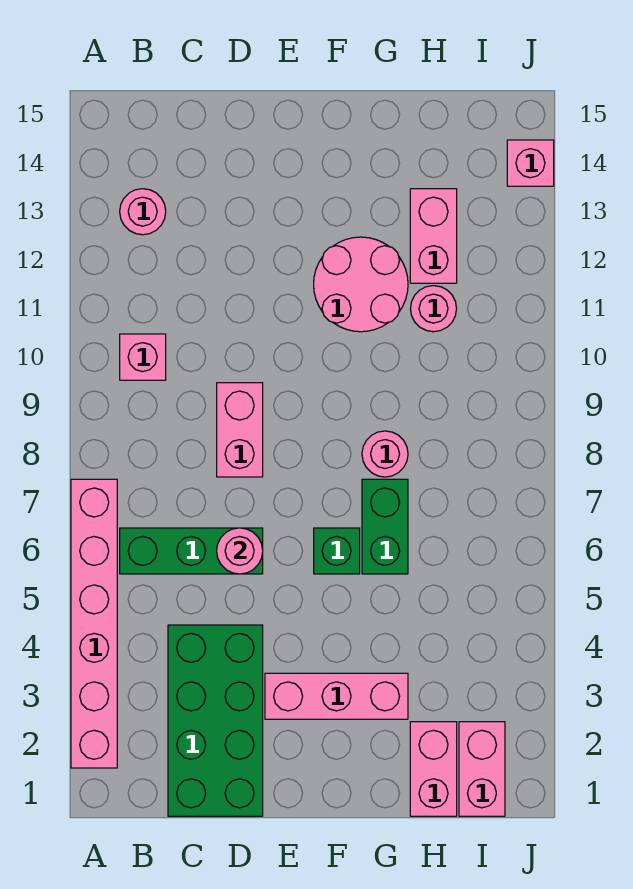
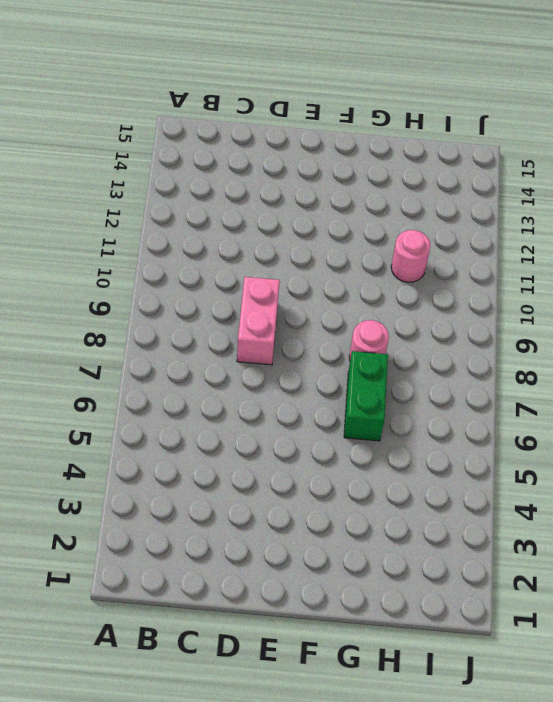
none -> pink 1x6 brick [71,479,117,768]
none -> green 1x3 brick [120,528,263,574]
none -> pink 1x1 brick [120,334,166,380]

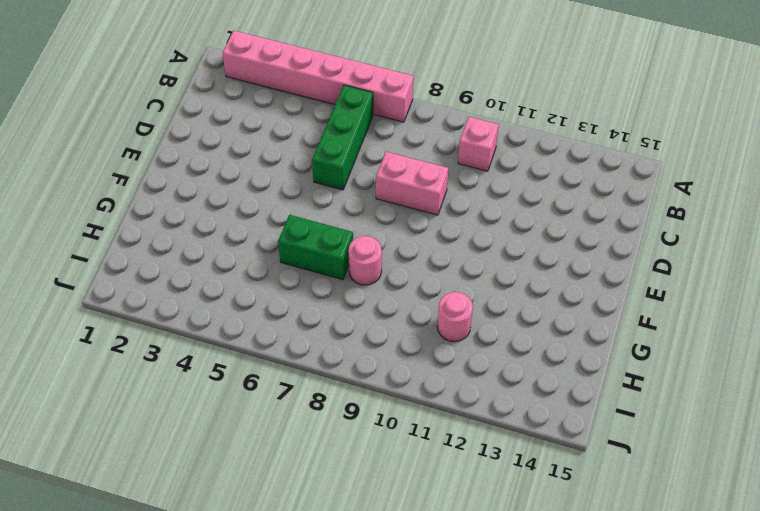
none -> pink 1x1 round brick [120,189,166,235]
none -> green 2x4 brick [168,625,263,816]
none -> pink 1x3 brick [265,673,408,719]

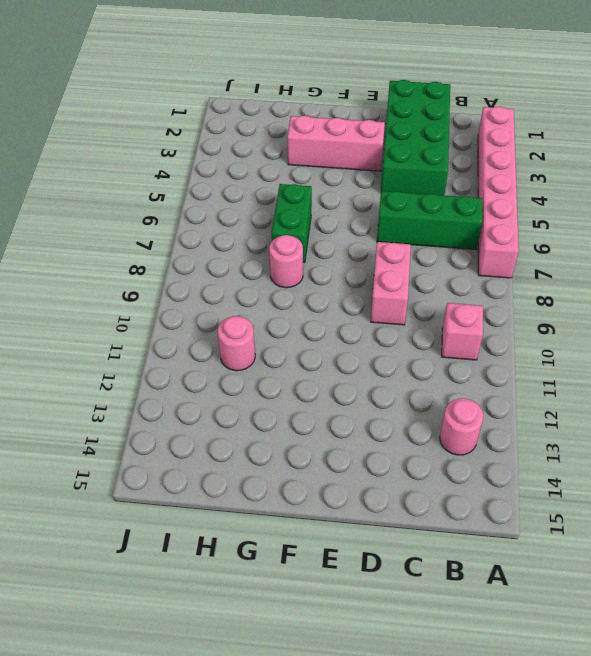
none -> green 1x1 brick [314,528,360,574]
none -> pink 2x2 round brick [314,237,408,332]
none -> pink 1x2 brick [410,722,457,816]

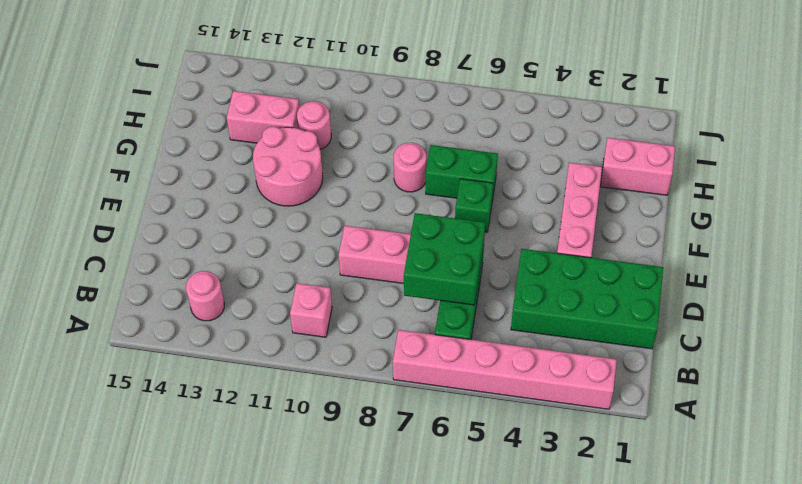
green 2x2 brick [404,213,485,305] -> pink 1x1 round brick [217,528,263,574]
none -> pink 1x2 brick [459,722,505,816]
none -> pink 1x1 brick [507,140,554,186]

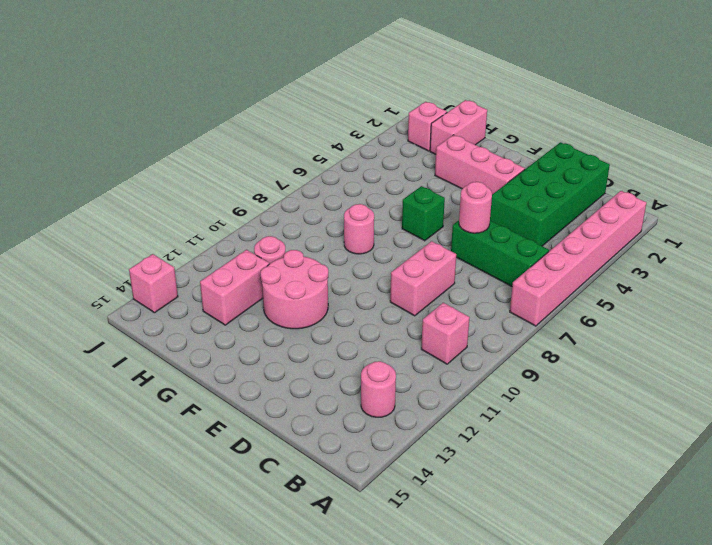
pink 1x1 brick [408,102,447,151] -> pink 1x2 brick [459,722,505,816]
none -> green 1x2 brick [362,479,408,574]

